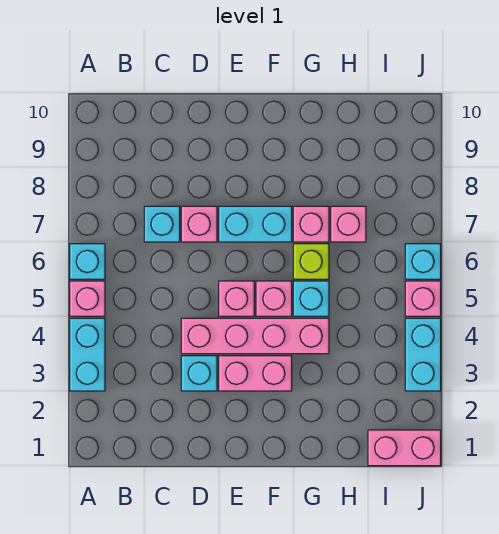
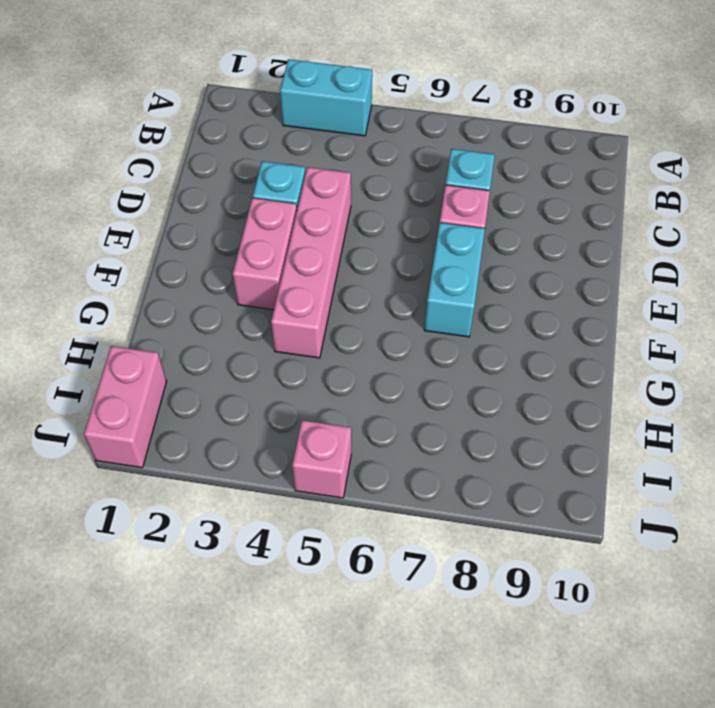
none -> pink 1x1 brick [70,281,105,316]
none -> cyan 1x1 brick [70,244,105,279]
none -> pink 1x1 brick [219,281,254,316]

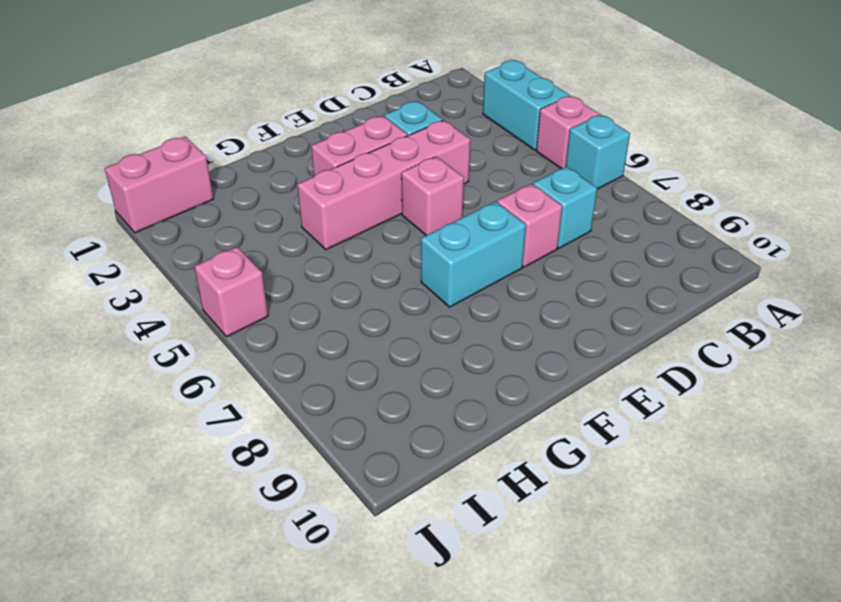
none -> pink 1x1 brick [256,281,292,316]
none -> cyan 1x1 brick [293,281,329,316]
none -> lime 1x1 brick [293,244,329,279]

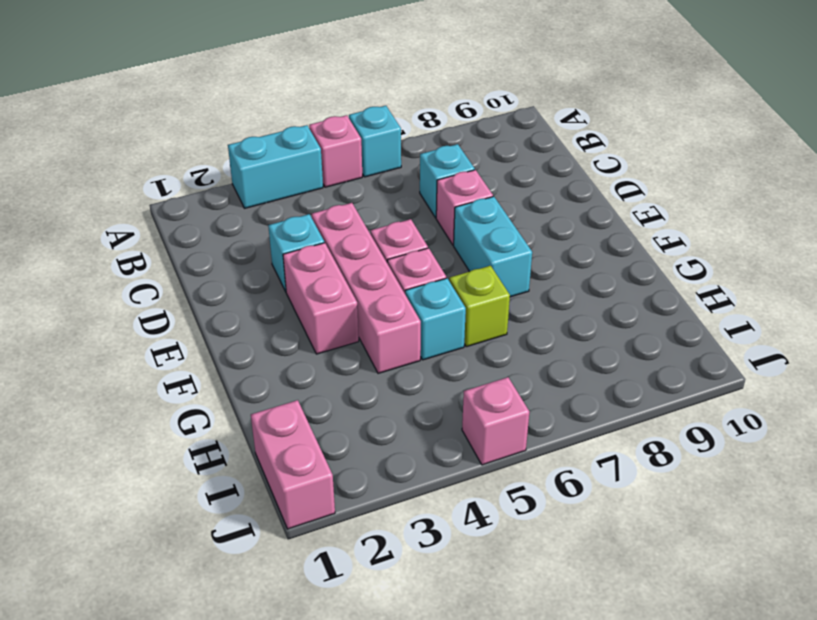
none -> pink 1x1 brick [293,206,329,242]
none -> pink 1x1 brick [331,206,366,242]
none -> cyan 1x2 brick [405,318,441,391]

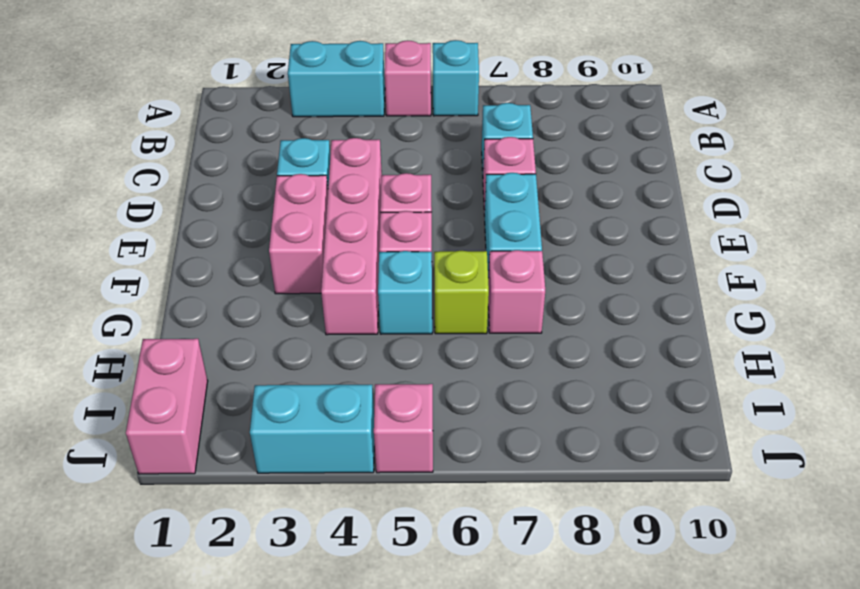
none -> pink 1x1 brick [331,206,366,242]
none -> cyan 1x1 brick [405,244,441,279]

